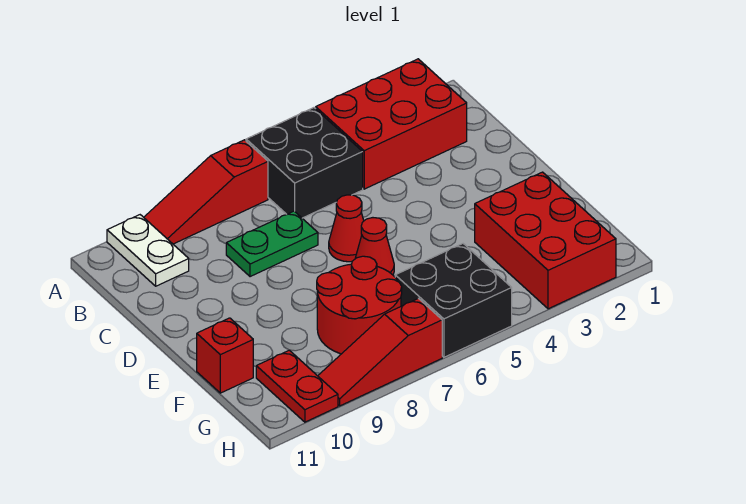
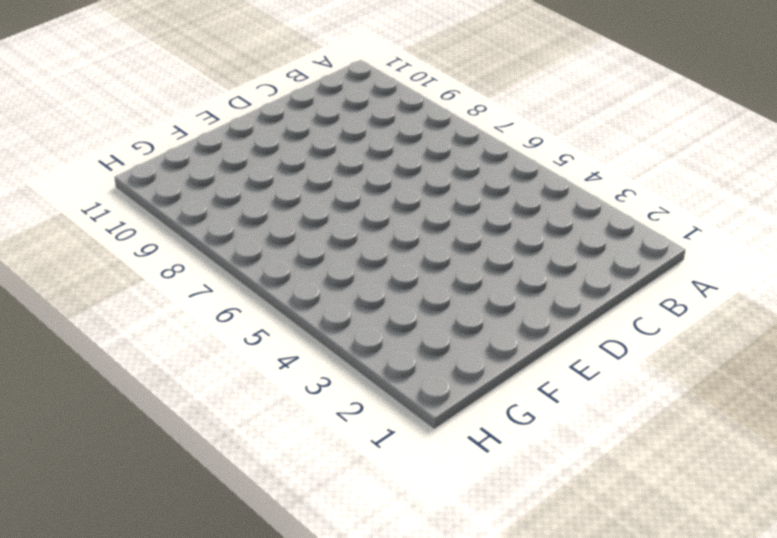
none -> red 2x3 brick [316,59,467,189]
none -> black 2x2 brick [246,108,363,218]
none -> red 1x3 slope [144,140,268,244]

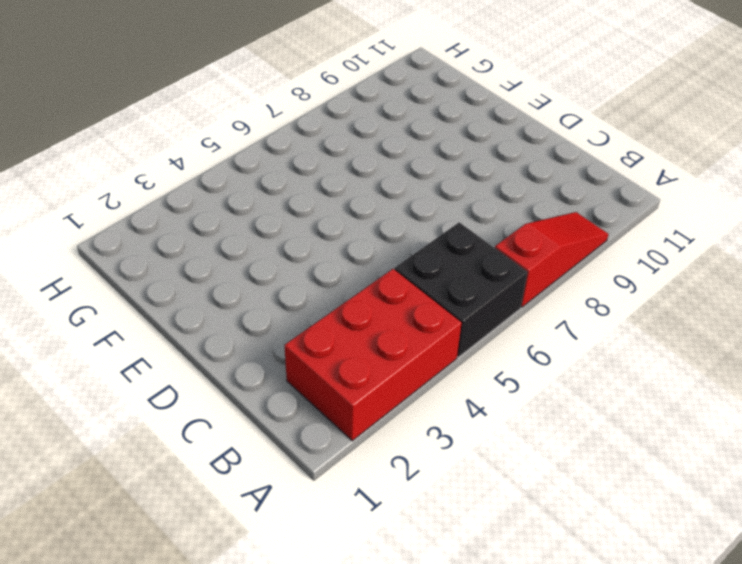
none -> white 1x2 plate [107,215,189,286]
none -> green 1x2 plate [226,211,318,277]
none -> red 1x1 cone [329,195,364,262]

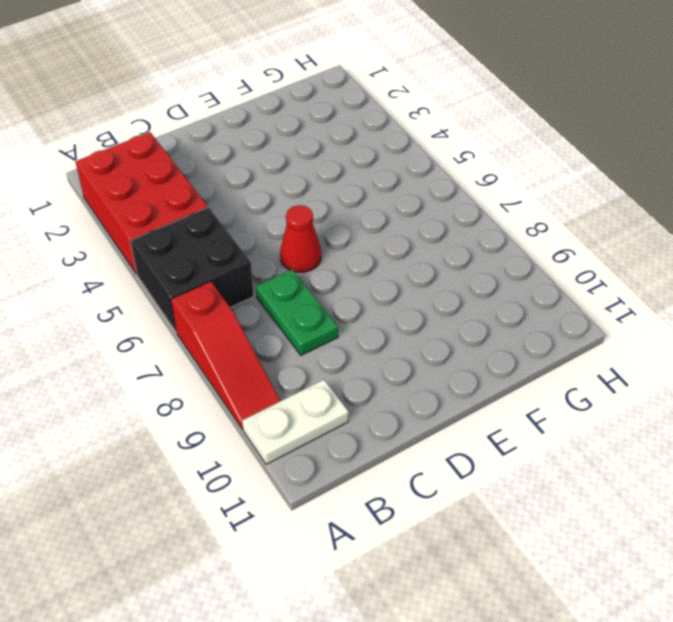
none -> red 1x1 cone [355,218,394,275]
none -> red 2x3 brick [475,172,616,309]
none -> red 2x2 round brick [317,256,402,354]

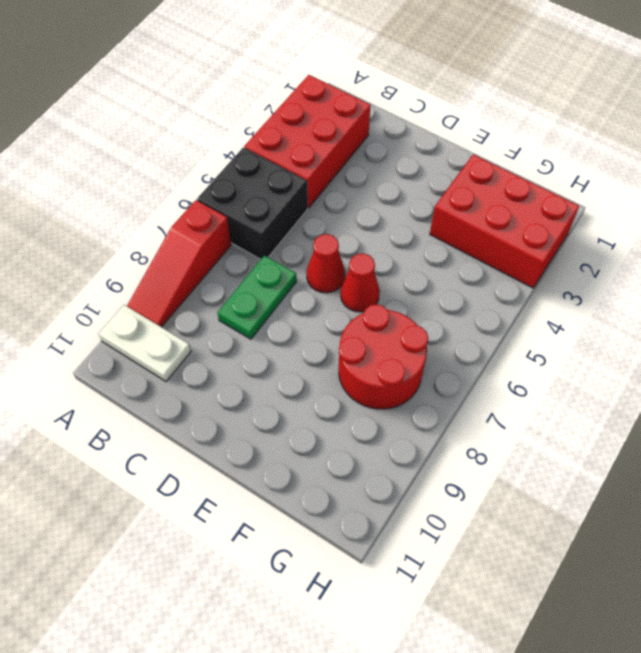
none -> red 1x1 brick [197,318,253,393]
none -> black 2x2 brick [395,244,512,357]
none -> red 1x2 plate [256,350,338,422]

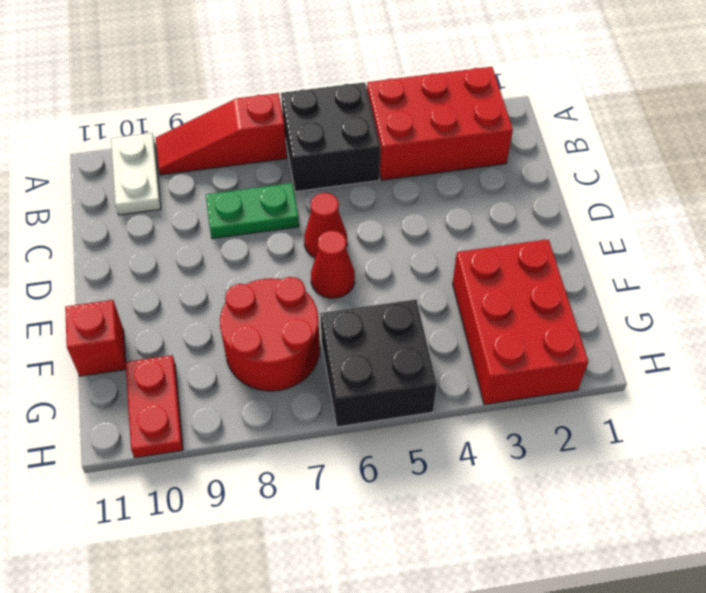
none -> red 1x3 slope [318,298,442,406]

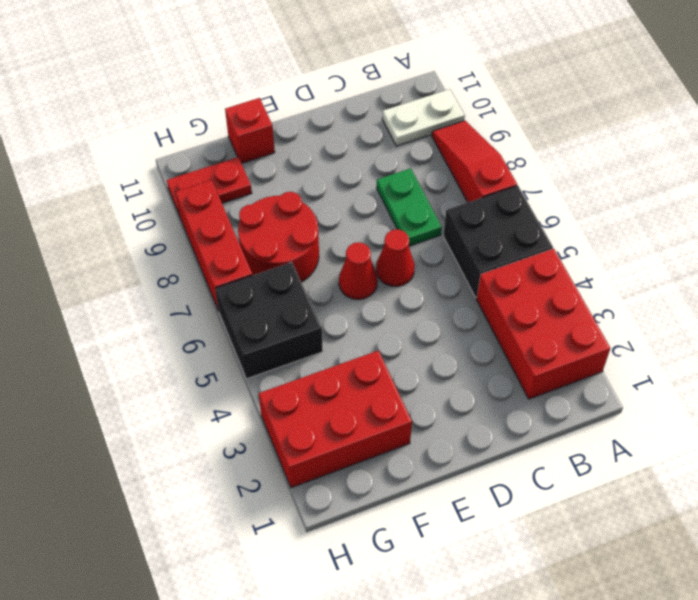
red 1x3 brick [176,180,252,311] -> red 1x3 slope [318,298,442,406]

